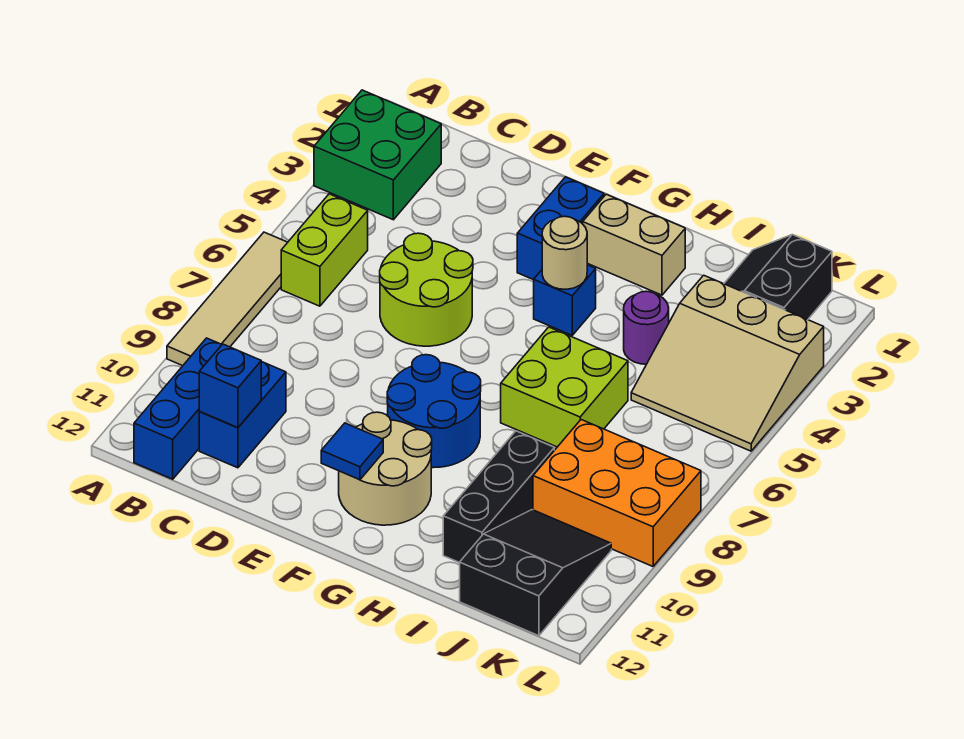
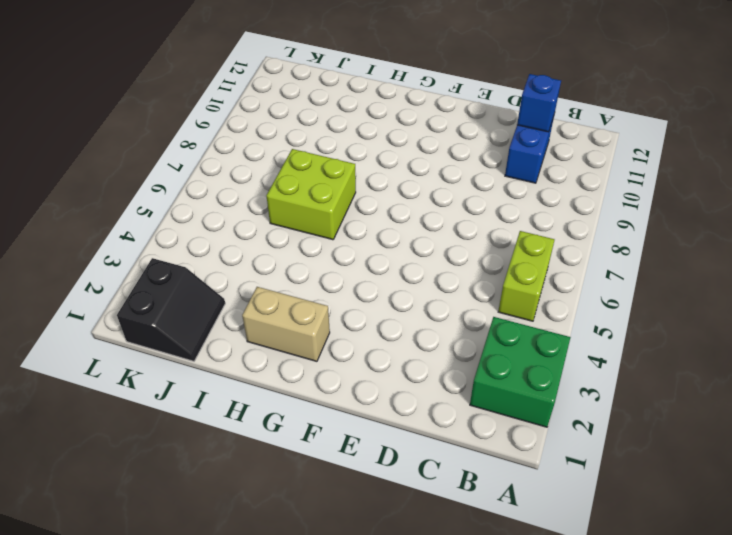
none -> tan 1x4 tile [167,232,288,366]
none -> blue 1x3 brick [134,338,222,479]
none -> lime 2x2 round brick [380,233,473,346]

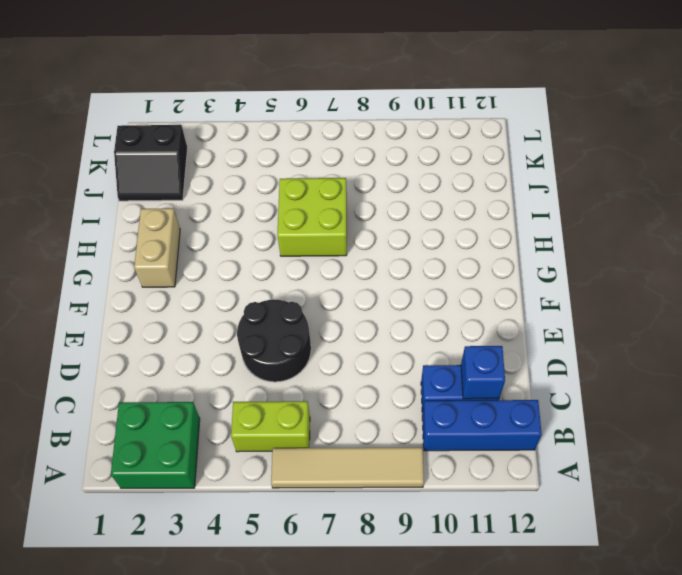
black 2x2 round brick [237,300,311,382] -> lime 2x2 round brick [380,233,473,346]
none -> blue 1x2 brick [517,177,604,280]
none -> blue 2x2 round brick [387,355,481,468]
none -> tan 2x2 round brick [339,412,432,525]

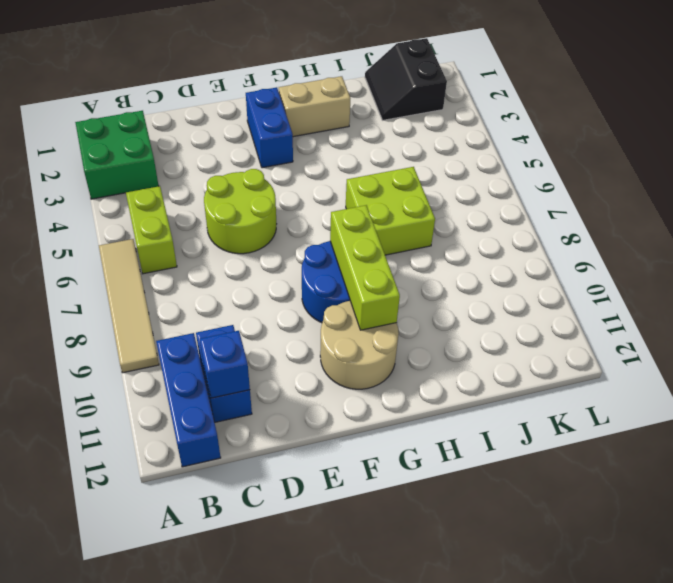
lime 1x3 brick [330,205,400,330] -> none
none -> blue 1x1 brick [534,265,596,335]
none -> purple 1x1 round brick [624,291,669,364]
none -> black 1x3 brick [443,431,554,563]

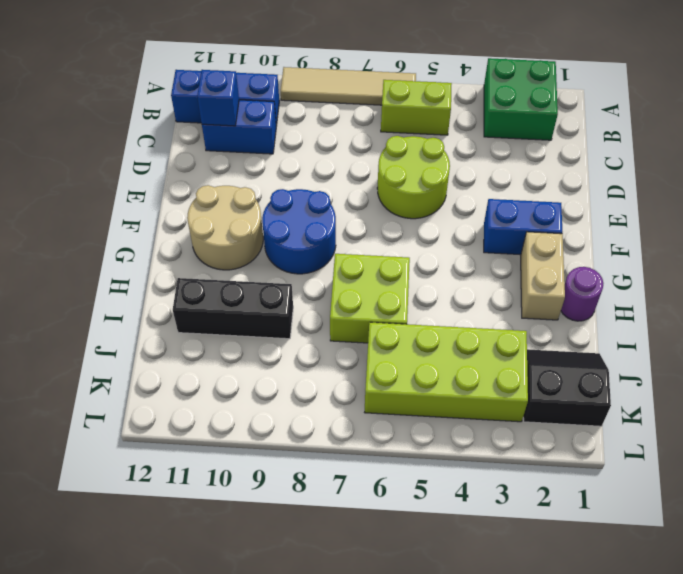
purple 1x1 round brick [561,267,603,321] -> purple 1x1 round brick moved to [624,291,669,364]
lime 2x4 brick [365,322,528,422] -> tan 3x3 slope [631,275,824,451]
none -> blue 1x1 brick [534,265,596,335]
none -> orange 2x3 brick [533,420,701,566]
none -> black 2x3 slope [460,510,611,636]

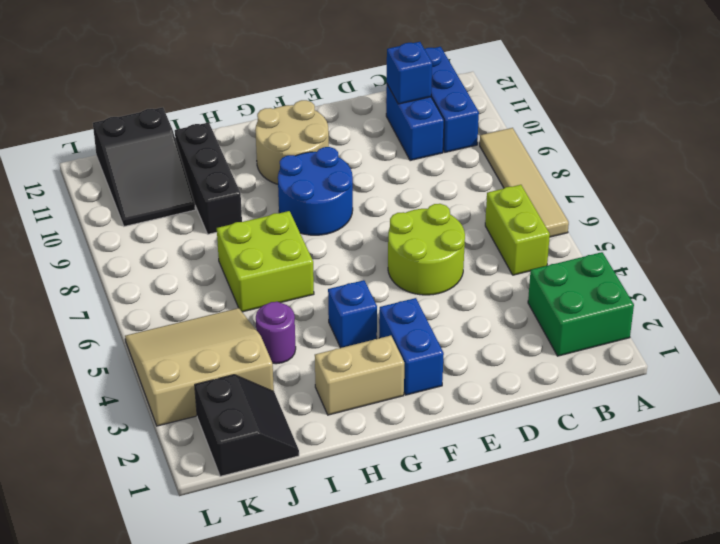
none -> orange 2x3 brick [533,420,701,566]
none -> blue 1x1 tile [321,423,383,480]
none -> tan 1x1 round brick [542,216,587,289]

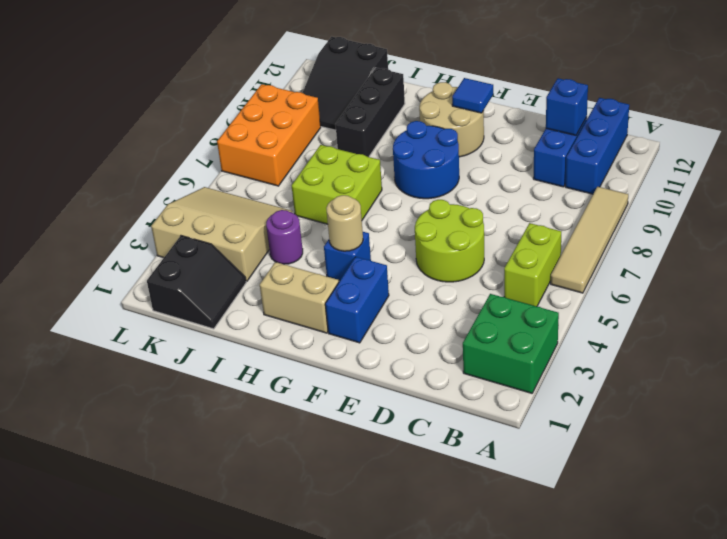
orange 2x3 brick [217,84,321,186] -> orange 2x3 brick turned to [533,420,701,566]

